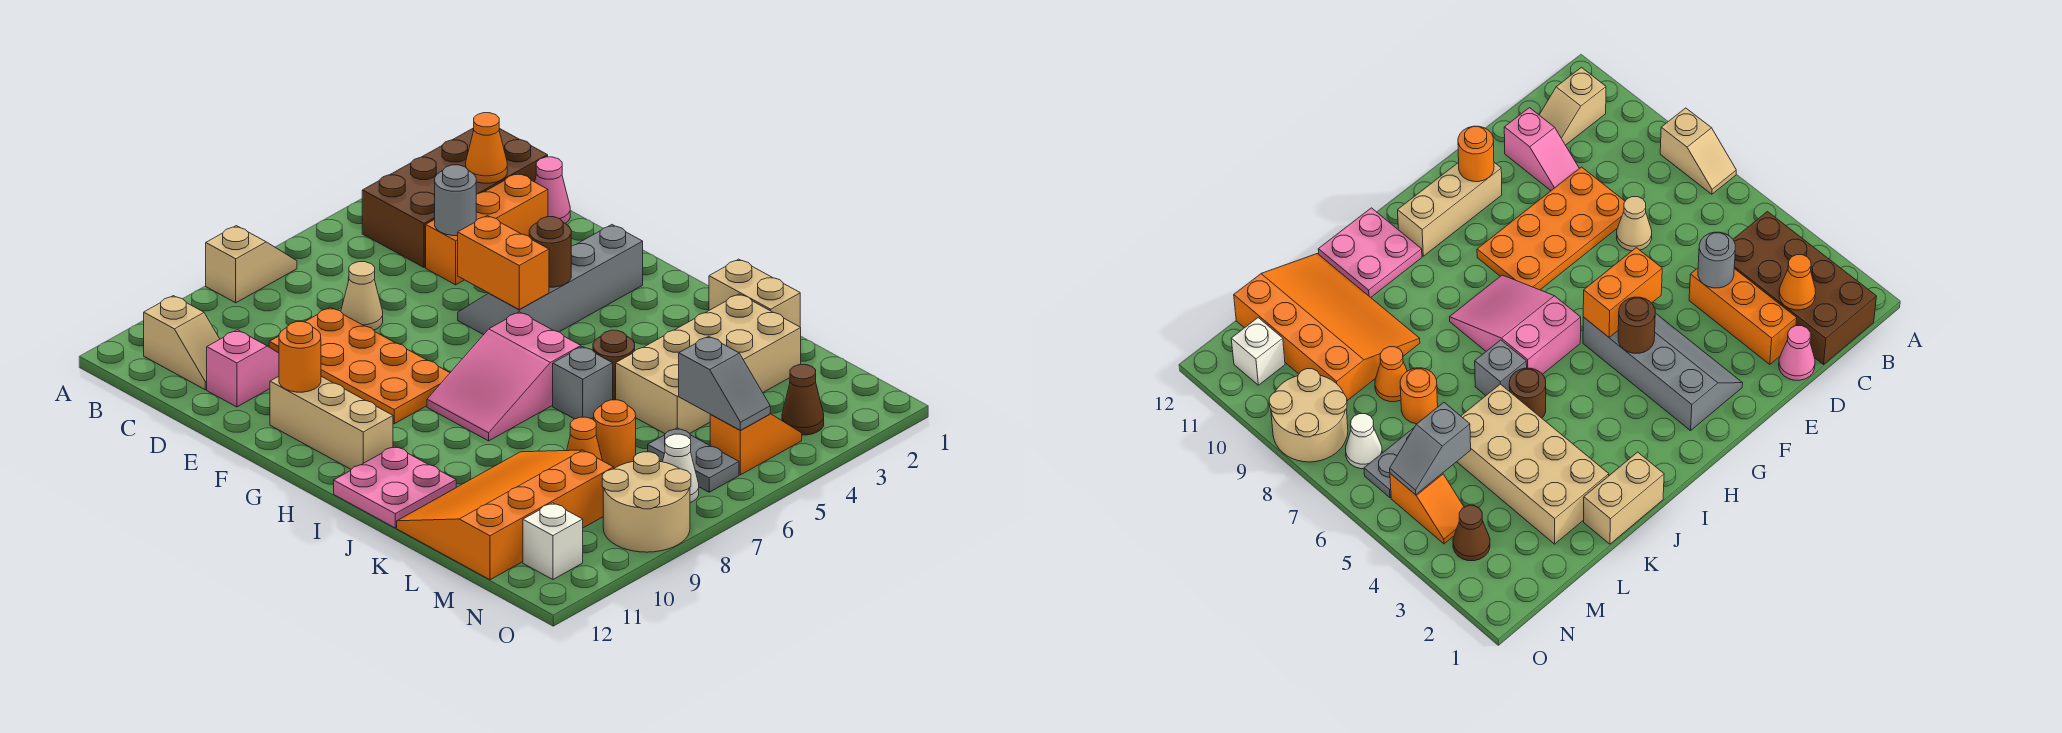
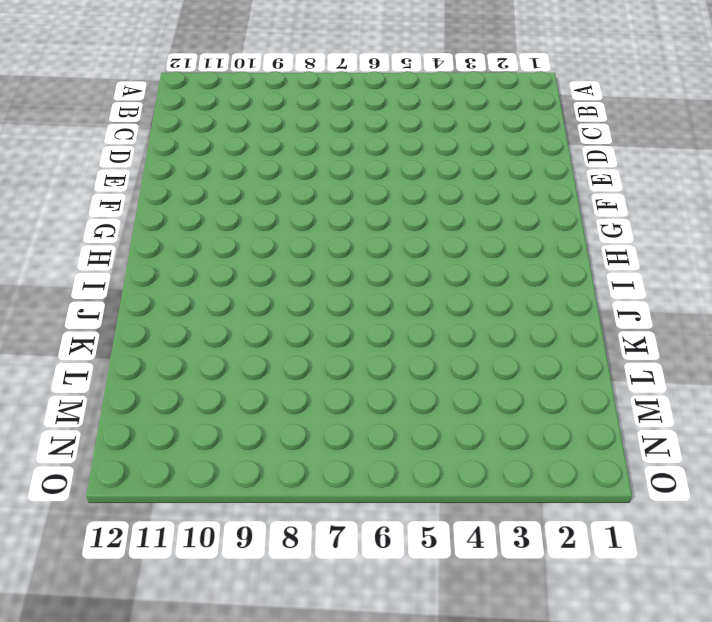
none -> tan 1x2 slope [206,226,297,303]
none -> brown 2x4 brick [362,128,548,267]
none -> tan 1x2 slope [144,296,220,390]
none -> pink 1x1 cone [535,157,570,223]

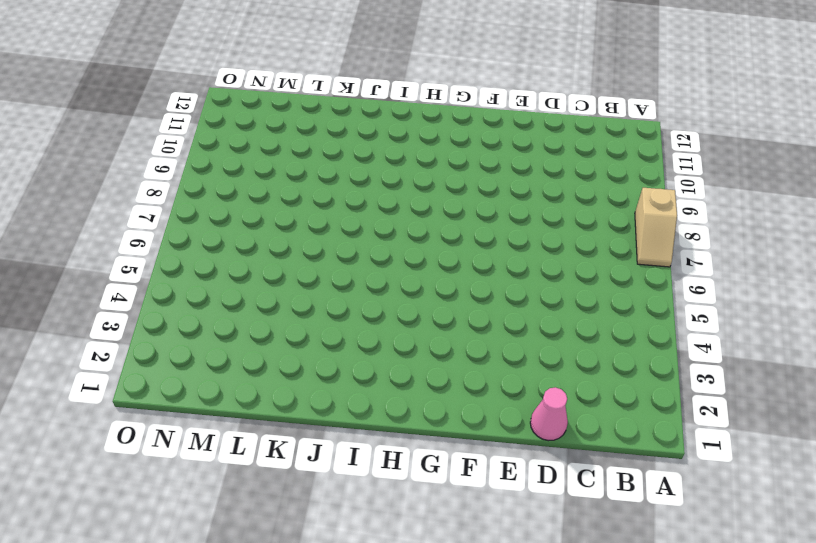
none -> brown 2x4 brick [362,128,548,267]
none -> tan 1x2 slope [144,296,220,390]
none -> orange 1x3 brick [426,173,548,285]
none -> tan 1x1 cone [341,262,383,330]

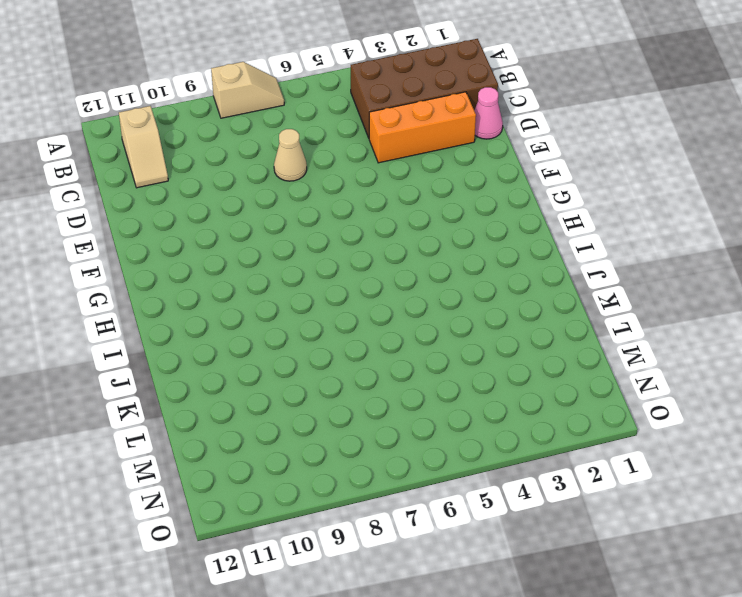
none -> orange 2x4 plate [269,307,450,424]
none -> pink 1x2 slope [207,330,279,407]
none -> grey 2x4 slope [458,225,643,335]
none -> tan 1x3 brick [270,376,393,469]

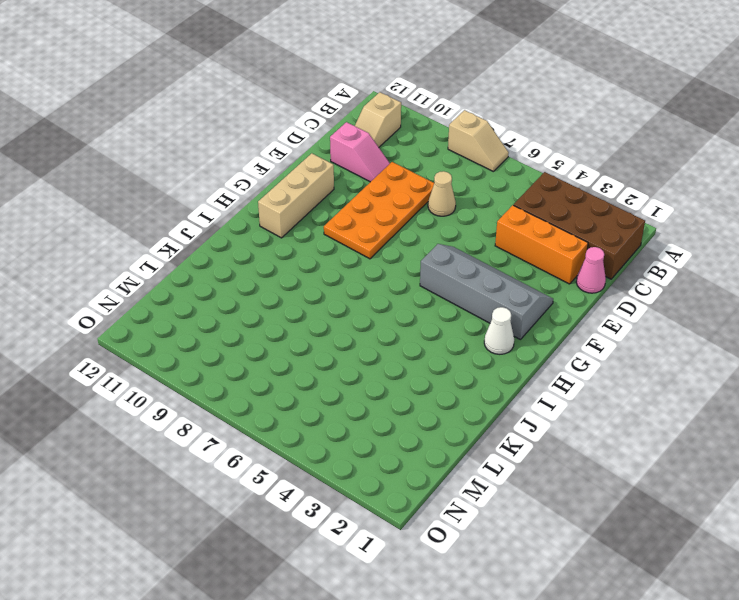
white 1x1 cone [484,307,514,354] -> white 1x1 cone moved to [663,434,699,503]
none -> pink 2x3 slope [427,312,581,441]
none -> pink 2x2 plate [334,446,456,528]
none -> tan 1x2 brick [709,259,800,327]
none -> brown 1x1 round brick [593,330,635,400]

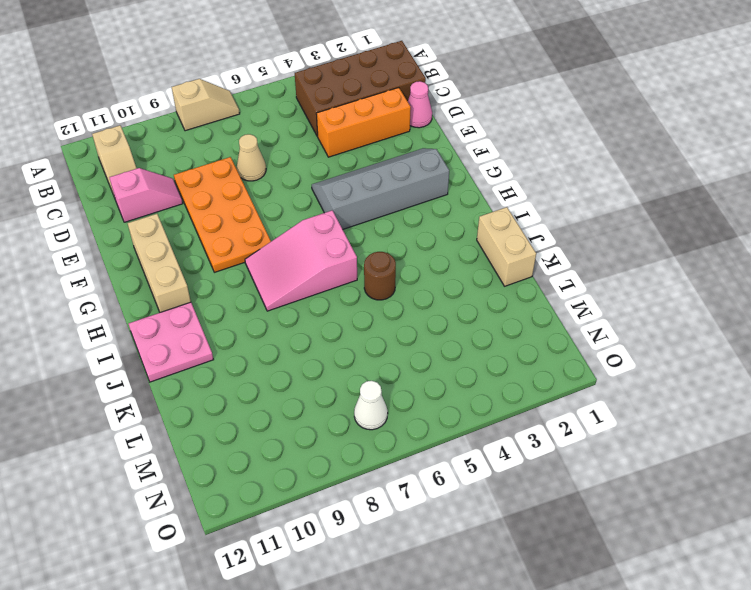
none -> grey 1x1 brick [553,347,613,419]
none -> tan 2x4 brick [616,294,801,434]
none -> orange 3x4 slope [397,450,614,580]
none -> orange 1x1 round brick [594,400,636,468]

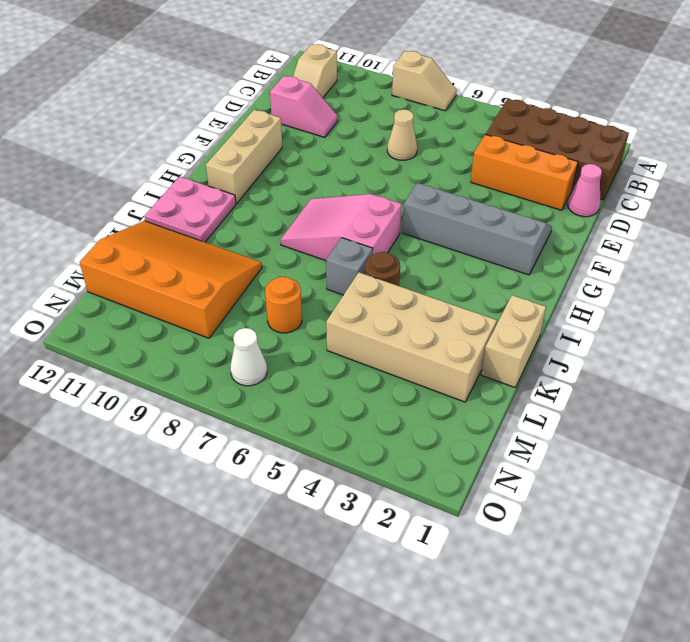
none -> orange 2x4 plate [269,307,450,424]
none -> orange 1x1 cone [567,417,603,461]
none -> grey 1x2 plate [648,428,739,492]
none -> brown 1x1 cone [782,365,824,435]

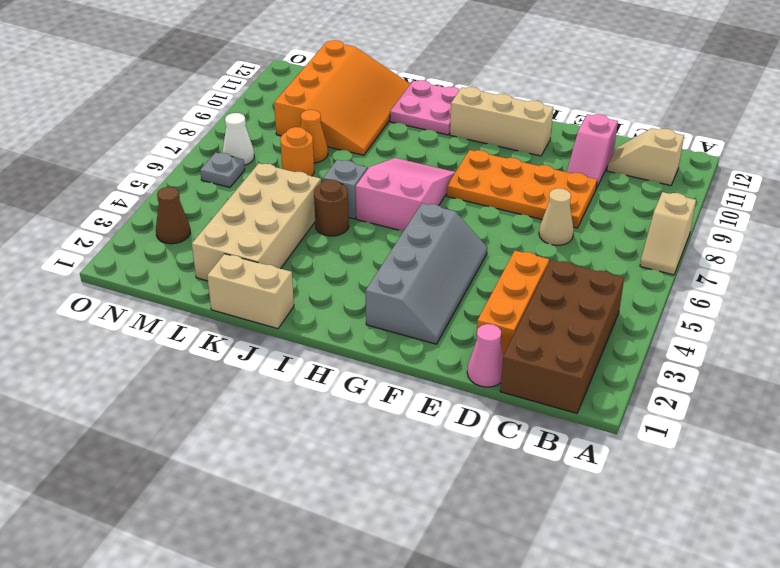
grey 1x1 plate [200,153,245,187] -> grey 1x2 plate [648,428,739,492]
none -> orange 1x2 slope [710,414,802,475]
none -> tan 2x2 round brick [602,452,691,552]
none -> white 1x1 brick [523,503,583,580]
none -> orange 1x1 cone [466,113,507,183]

